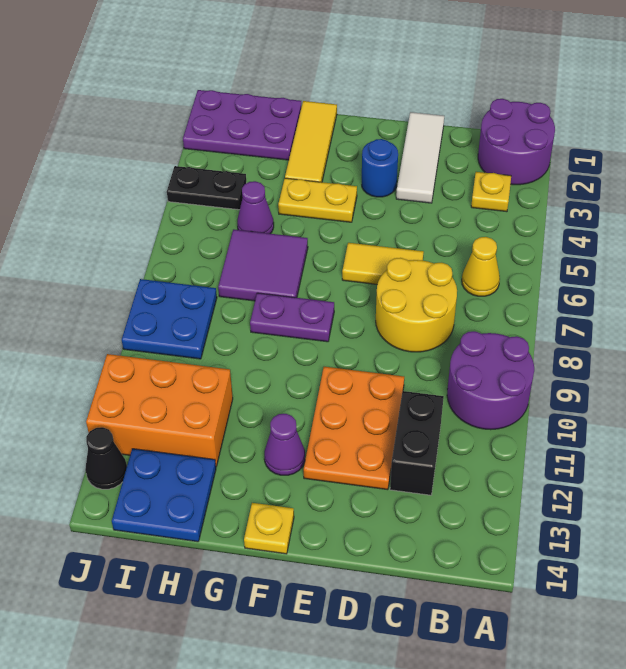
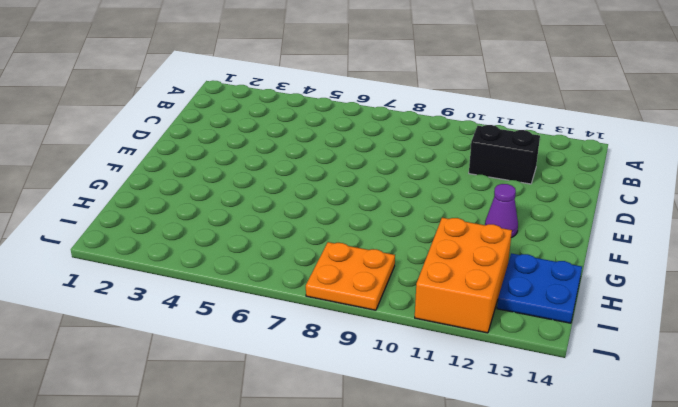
orange 2x2 plate [306,242,395,310] -> blue 2x2 plate [122,279,217,359]
none -> purple 2x2 round brick [478,99,555,185]
none -> purple 2x2 round brick [447,331,534,430]
none -> yellow 1x1 plate [471,172,511,212]

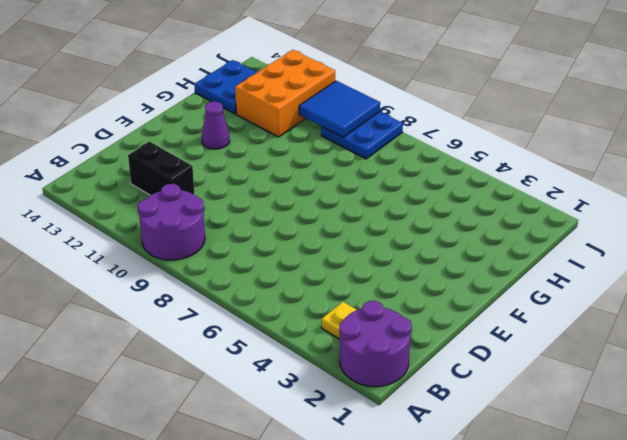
blue 2x2 tile [299,81,380,137] -> none
none -> yellow 1x1 cone [462,237,500,296]
none -> yellow 2x2 round brick [376,258,457,352]
none -> white 1x3 tile [396,112,444,203]

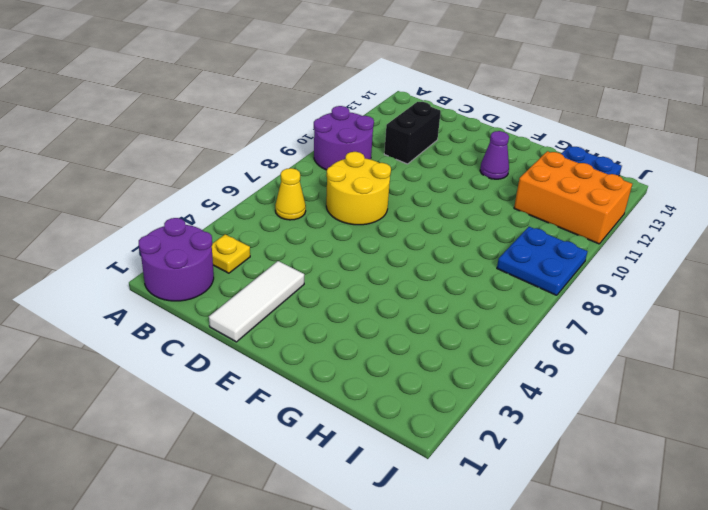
none -> yellow 1x2 tile [342,243,424,284]
none -> orange 2x3 plate [304,367,404,490]
none -> blue 1x1 round brick [362,139,398,197]

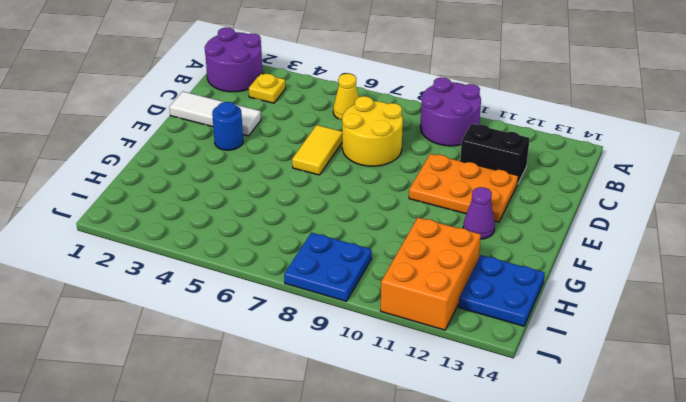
none -> yellow 1x2 plate [278,178,357,222]
none -> purple 1x2 plate [250,293,334,342]
none -> yellow 1x1 plate [244,503,294,554]

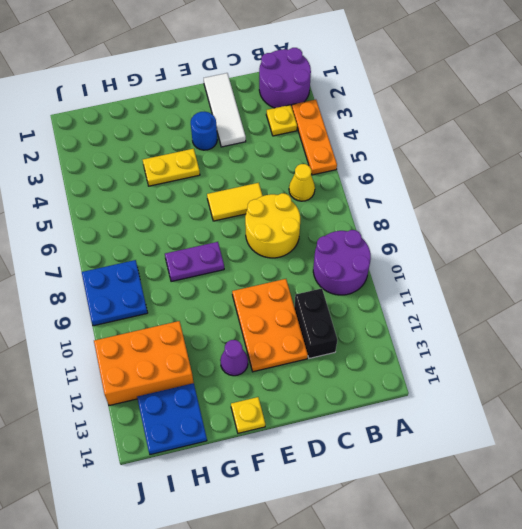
orange 1x3 plate [292,100,337,175] -> none
none -> yellow 1x3 tile [285,101,337,182]
none -> purple 2x2 tile [218,229,308,301]
none -> purple 2x3 plate [183,90,302,160]

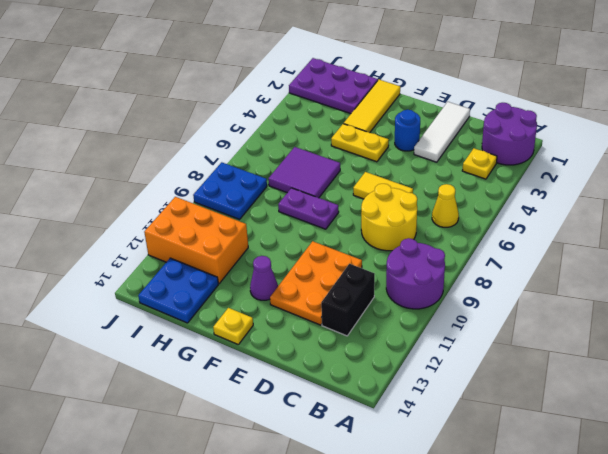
none -> purple 1x1 cone [237,181,274,234]
none -> black 1x2 plate [167,166,246,210]
none -> black 1x1 cone [85,427,127,489]

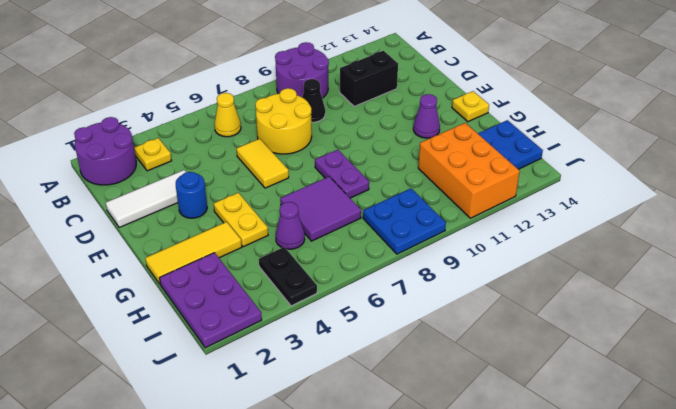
black 1x1 cone [302,79,325,122] -> black 1x1 cone moved to [85,427,127,489]
none -> orange 2x3 plate [304,367,404,490]

